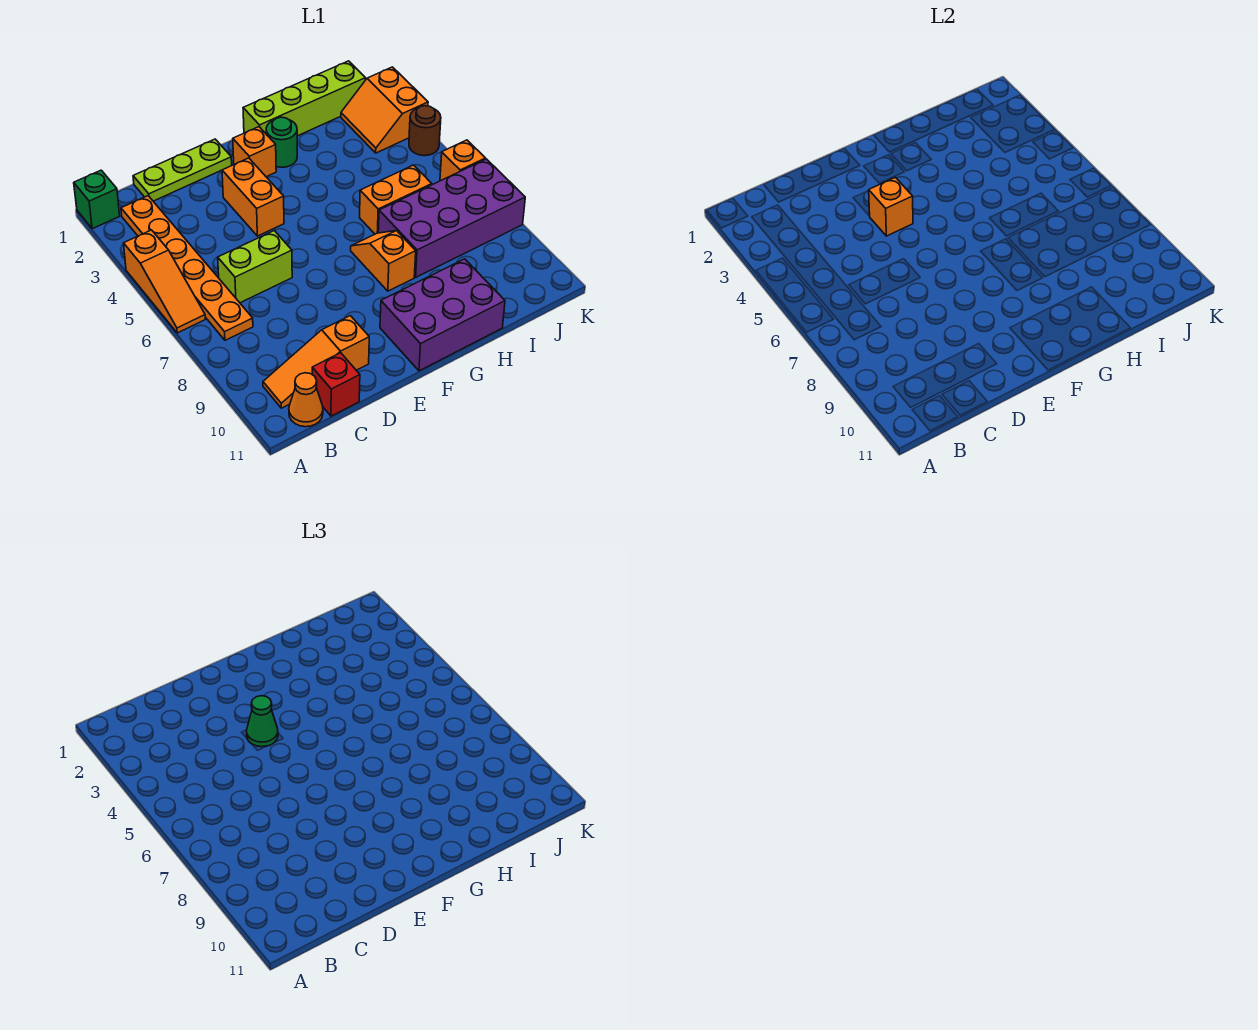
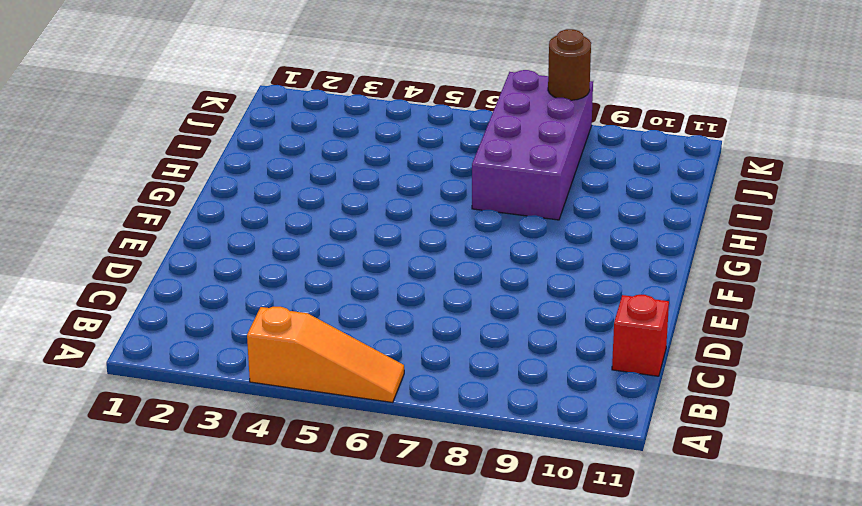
brown 1x1 round brick [548,29,591,100] -> brown 1x1 round brick moved to [409,106,441,156]
none -> green 1x1 brick [74,170,120,229]
none -> orange 1x6 plate [121,196,253,340]
none -> orange 1x3 slope [263,316,369,408]

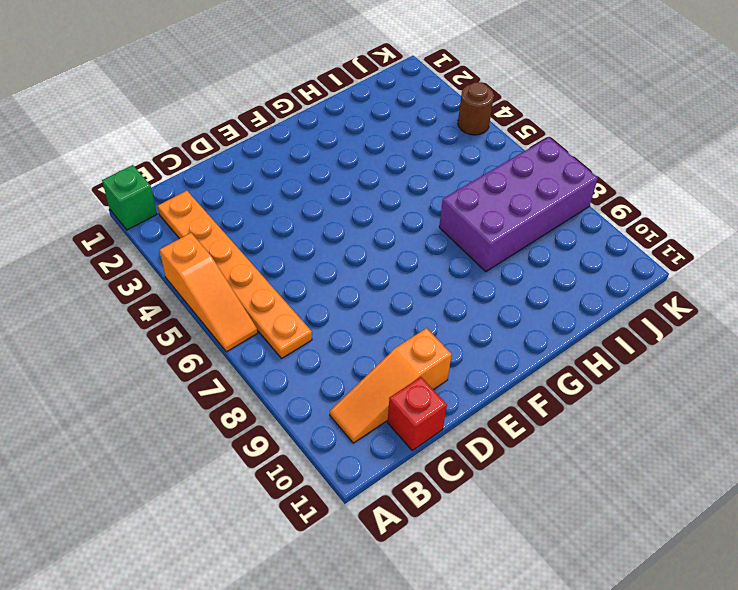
none -> orange 1x1 cone [289,373,323,427]
none -> lime 1x3 plate [133,139,232,201]
none -> lime 1x2 brick [218,231,292,303]

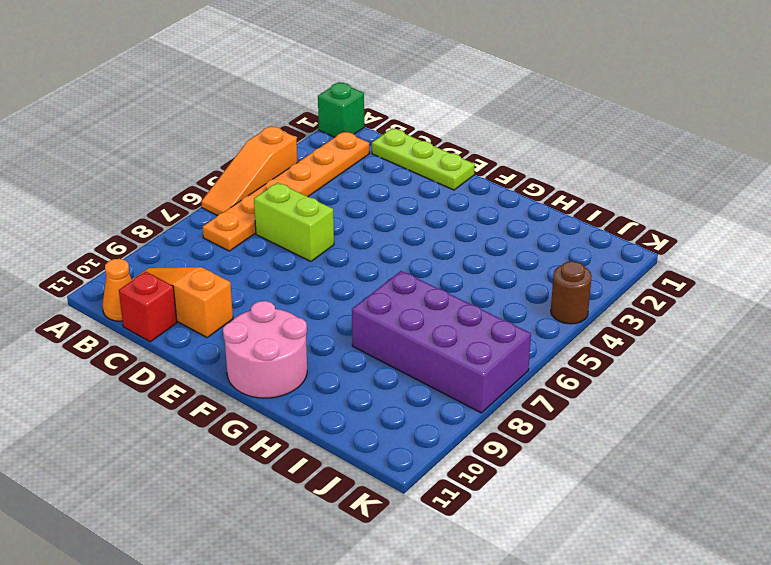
pink 2x2 round brick [223,301,307,398] -> purple 2x3 brick [380,259,505,371]
none -> orange 1x2 brick [222,158,284,236]
none -> orange 1x1 brick [233,127,276,177]
none -> lime 1x4 brick [243,61,366,136]

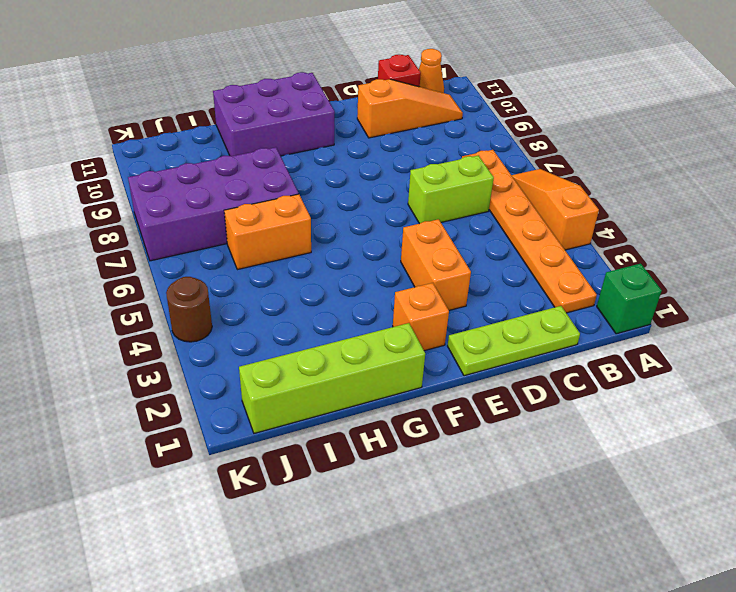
none -> green 1x1 round brick [266,117,297,167]
none -> orange 1x2 slope [351,231,416,291]
none -> orange 2x2 slope [341,67,428,153]

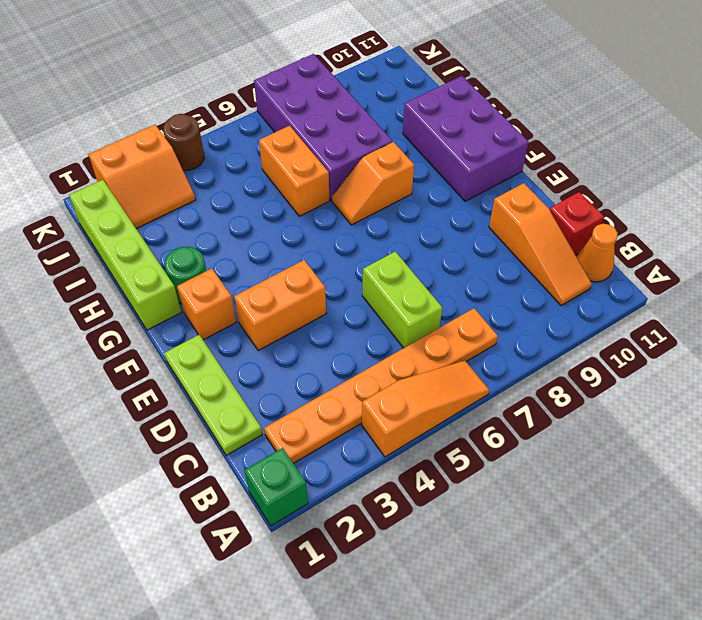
none -> orange 1x1 brick [440,140,485,180]
none -> orange 1x1 brick [869,177,913,236]
none -> green 1x1 cone [247,696,278,747]

